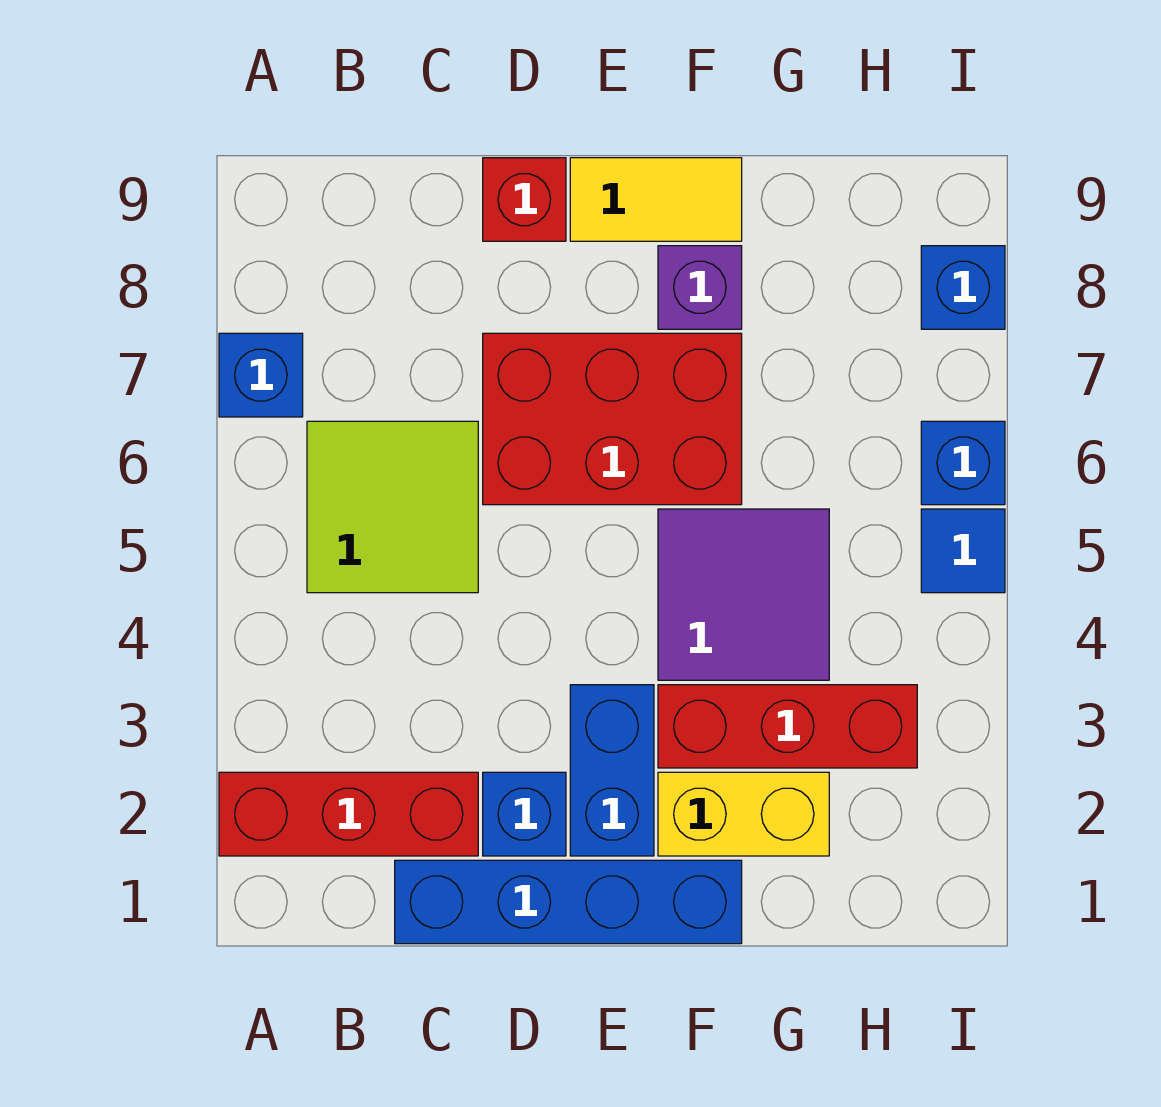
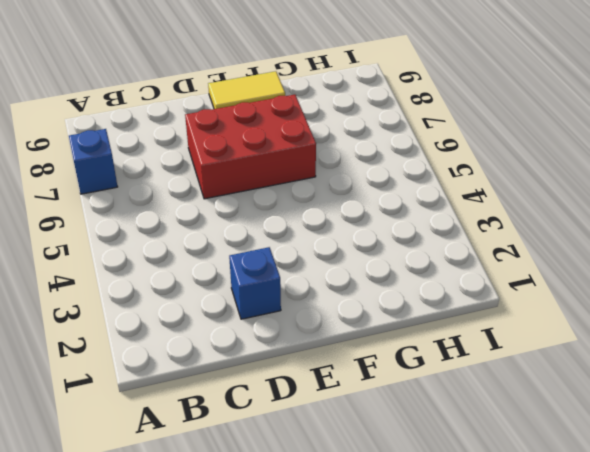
none -> red 1x3 brick [219,772,478,856]
none -> lime 2x2 tile [307,421,478,593]
none -> blue 1x4 brick [395,860,742,944]

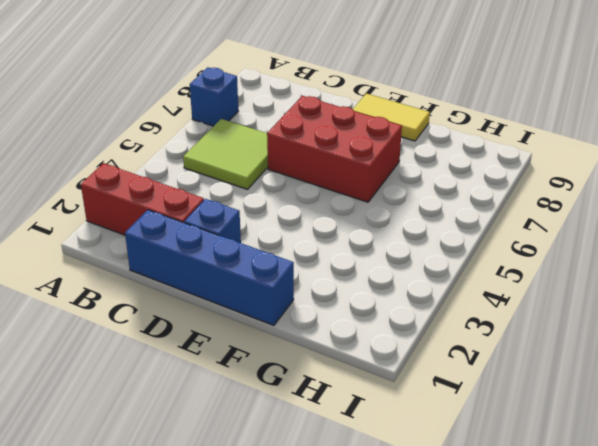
none -> red 1x1 brick [483,158,566,241]
none -> blue 1x2 brick [570,685,654,856]
none -> yellow 1x2 brick [658,772,829,856]

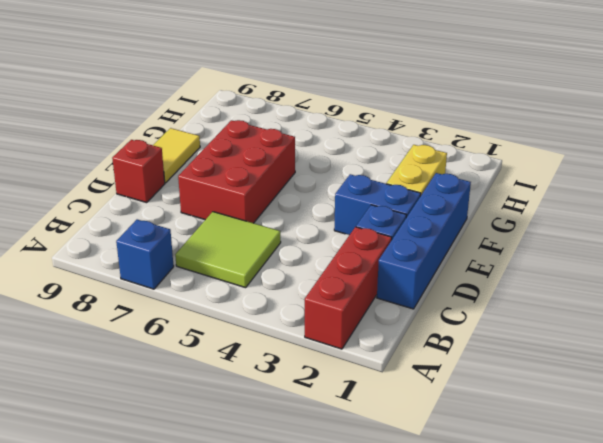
none -> red 1x3 brick [658,685,917,768]
none -> purple 2x2 tile [658,509,829,680]
none -> purple 1x1 brick [658,246,742,329]

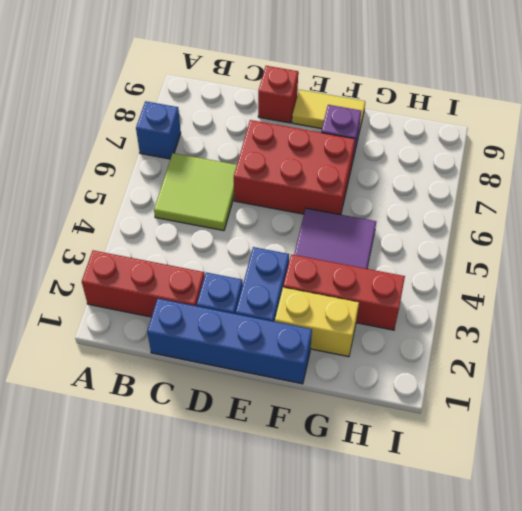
none -> blue 1x1 tile [921,509,1005,593]
none -> blue 1x1 brick [921,421,1005,505]
none -> blue 1x1 brick [921,246,1005,329]

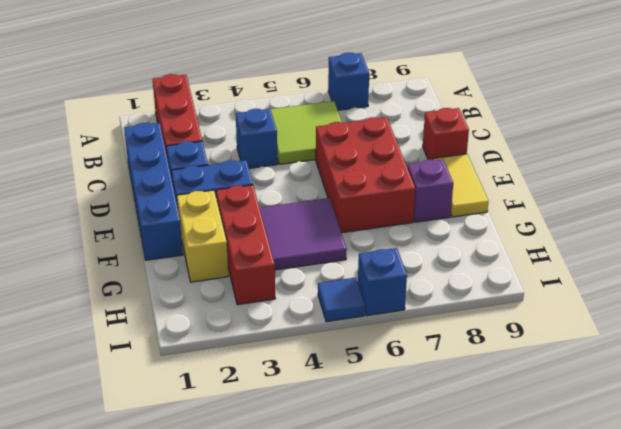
blue 1x1 brick [236,109,278,168] -> blue 1x1 brick moved to [921,246,1005,329]

